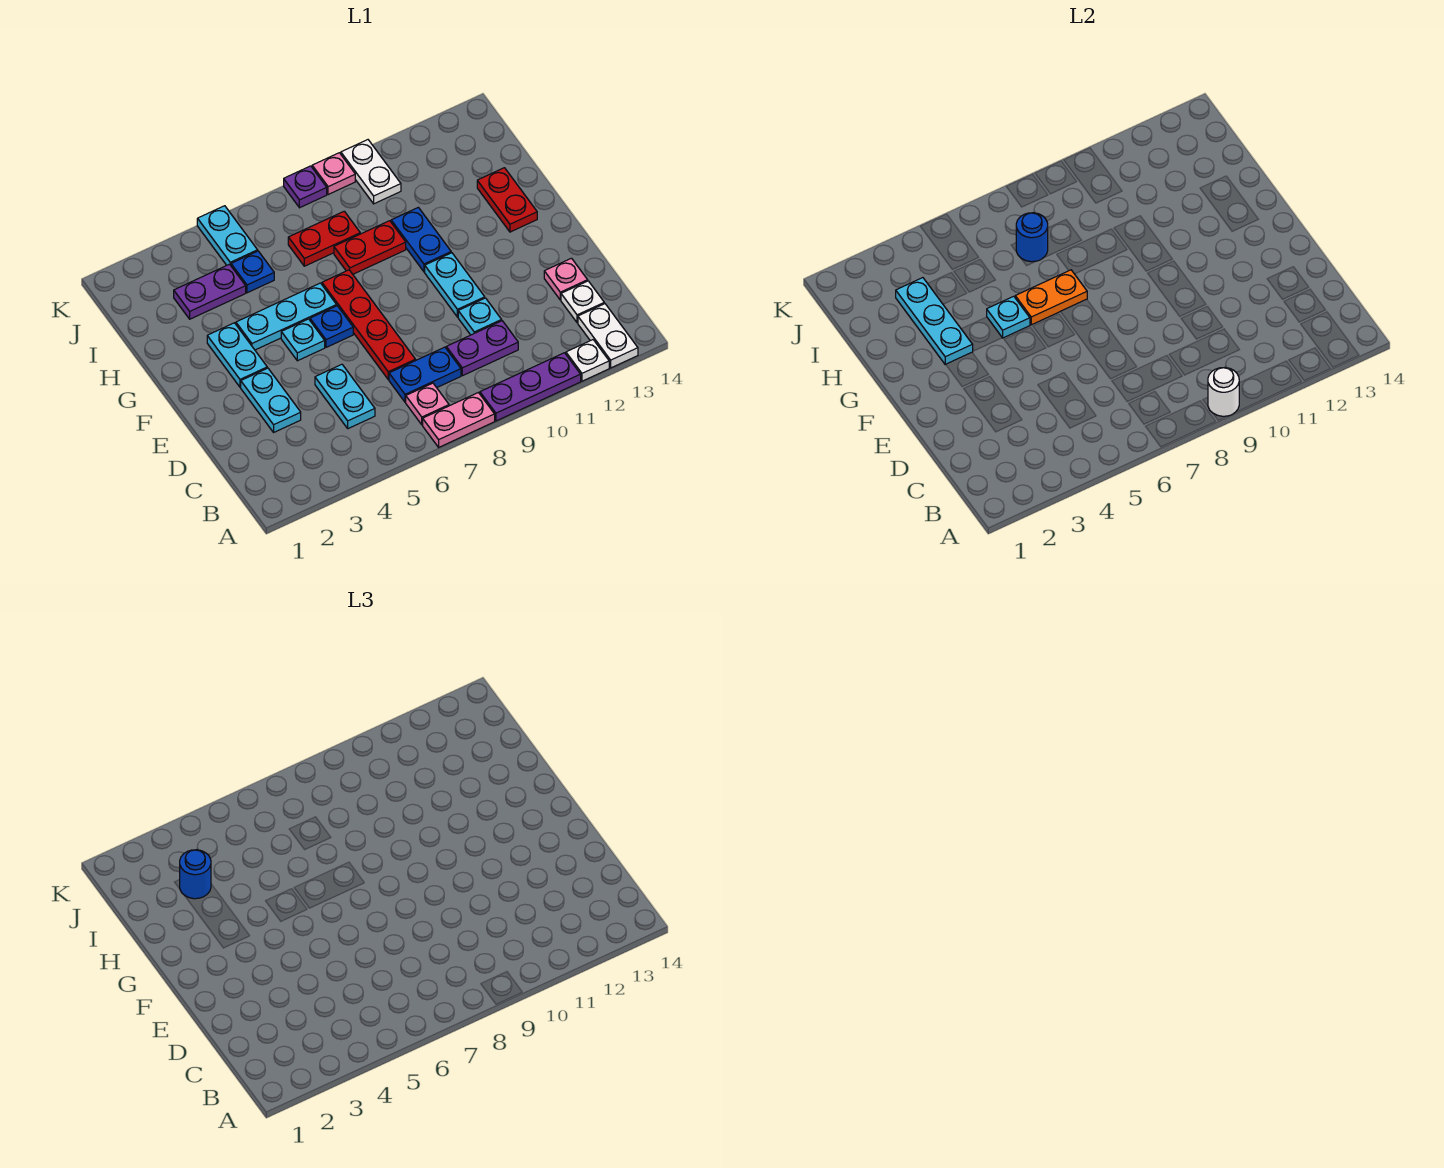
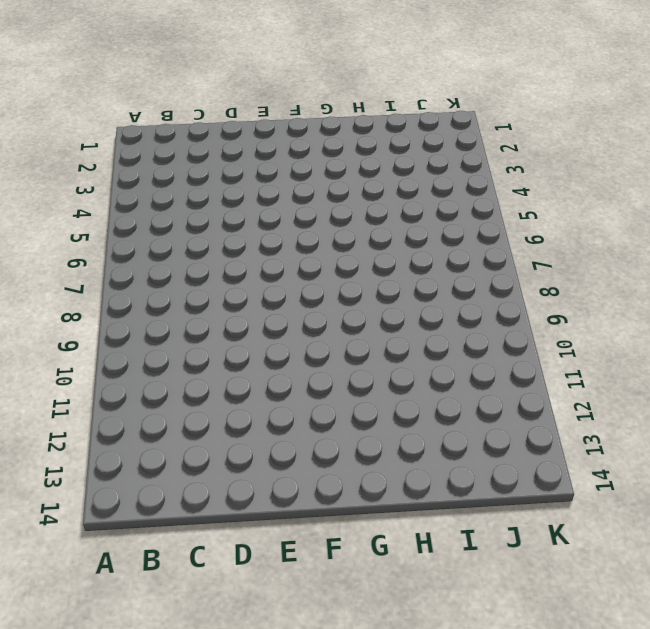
none -> pink 1x2 plate [423,393,495,447]
none -> purple 1x3 plate [480,353,581,421]
none -> white 1x1 plate [566,340,609,381]
none -> white 1x2 plate [578,304,638,368]

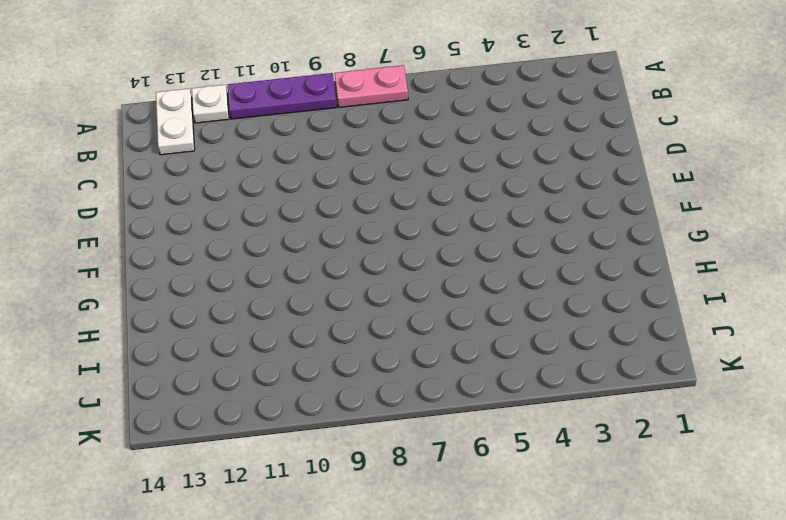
none -> pink 1x1 plate [406,383,449,425]
none -> cyan 1x2 plate [315,364,375,429]
none -> blue 1x2 plate [389,347,461,402]
none -> purple 1x2 plate [446,321,518,376]

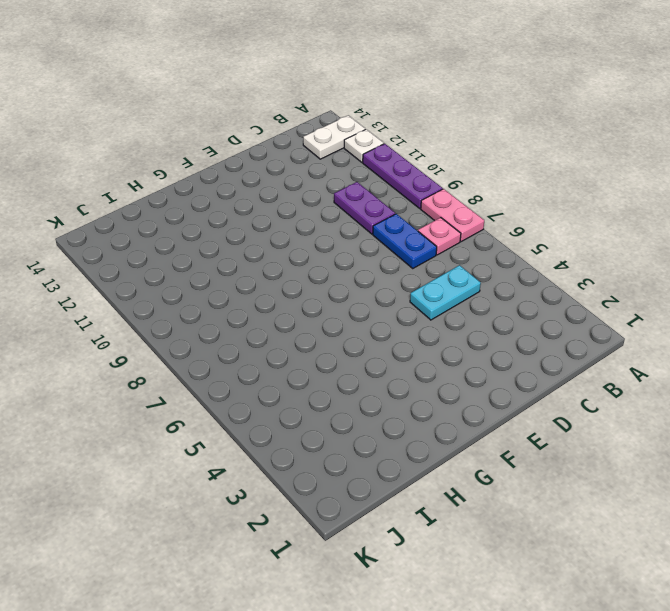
none -> white 1x1 plate [561,281,604,323]
none -> cyan 1x2 plate [241,368,301,432]
none -> red 1x4 plate [322,270,416,379]
none -> cyan 1x1 plate [458,298,502,335]

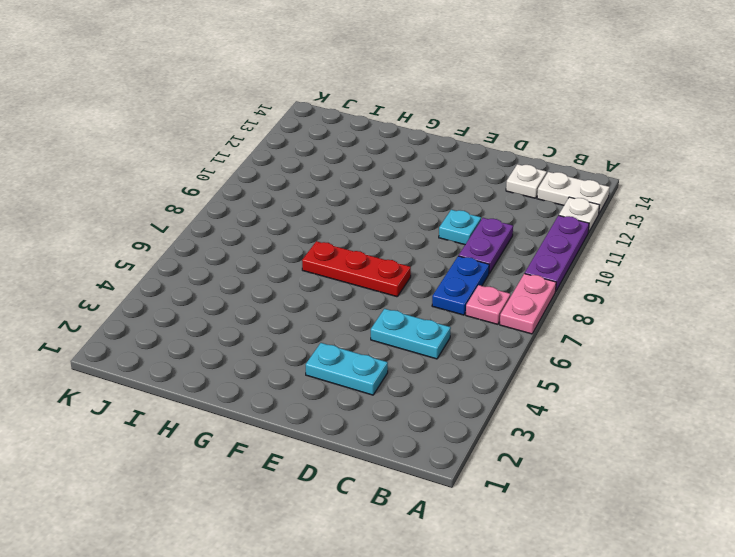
red 1x3 plate [302,241,411,297] -> red 1x4 plate [322,270,416,379]
none -> pink 1x1 plate [544,258,588,300]
none -> cyan 1x2 plate [425,253,485,317]
none -> cyan 1x2 plate [207,323,267,387]
none -> cyan 1x1 plate [281,319,325,361]

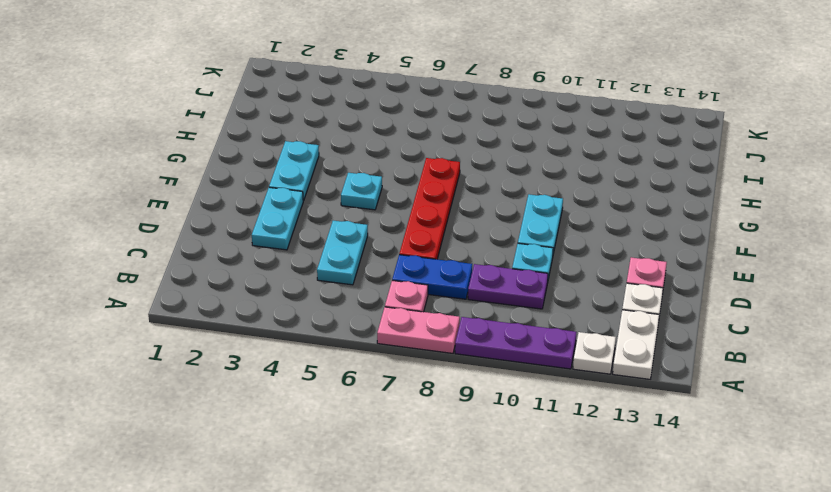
none -> blue 1x1 plate [310,306,353,347]
none -> cyan 1x3 plate [236,283,337,350]
none -> blue 1x2 plate [391,207,451,272]
none -> red 1x2 plate [477,168,537,232]

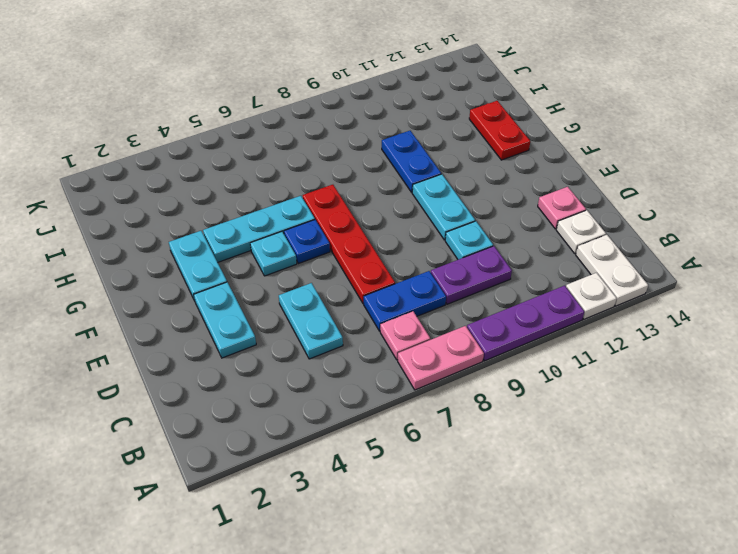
none -> red 1x2 plate [334,221,406,274]
none -> purple 1x2 plate [174,264,246,319]
none -> blue 1x1 plate [231,251,274,293]
none -> red 1x2 plate [288,211,360,266]

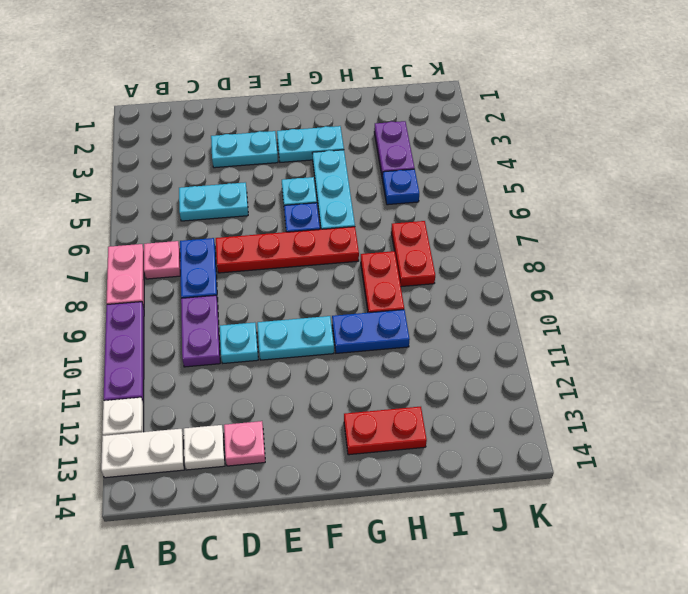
none -> cyan 1x2 plate [197,206,258,265]
none -> white 1x2 plate [341,140,401,204]
none -> purple 1x1 plate [284,166,327,208]
none -> pink 1x1 plate [312,153,355,195]

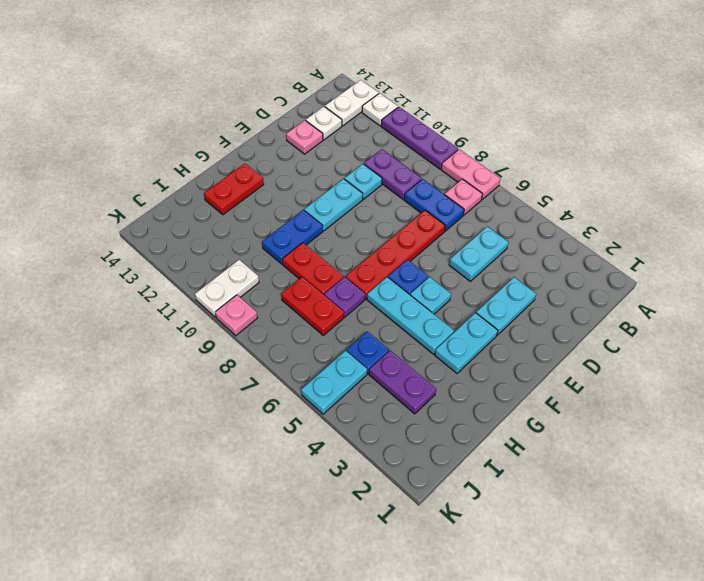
purple 1x1 plate [324,277,365,317] -> purple 1x1 plate moved to [284,166,327,208]
none -> white 1x1 round brick [1208,367,1239,416]
none -> cyan 1x3 plate [896,278,973,365]
none -> cyan 1x1 plate [987,296,1030,338]
none -> orange 1x2 plate [1015,270,1087,325]

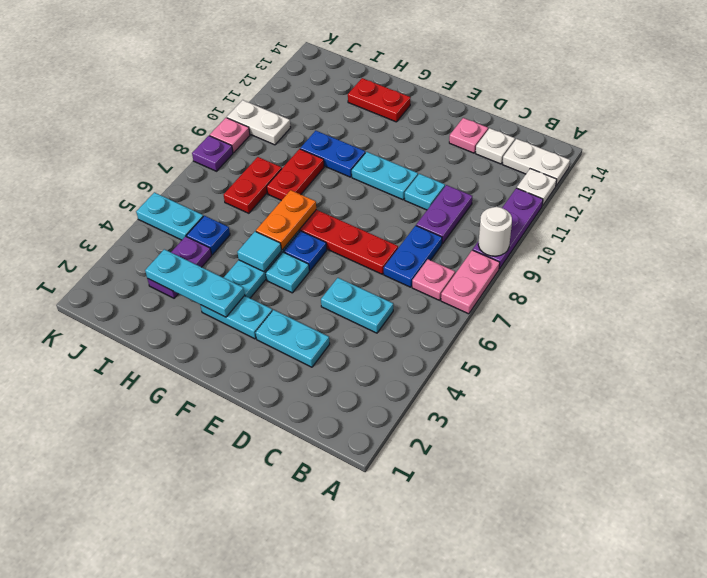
cyan 1x1 tile [237,232,281,272] -> cyan 1x1 plate [987,296,1030,338]
none -> blue 1x1 round brick [1016,213,1048,262]
none -> blue 1x1 round brick [180,850,211,899]

